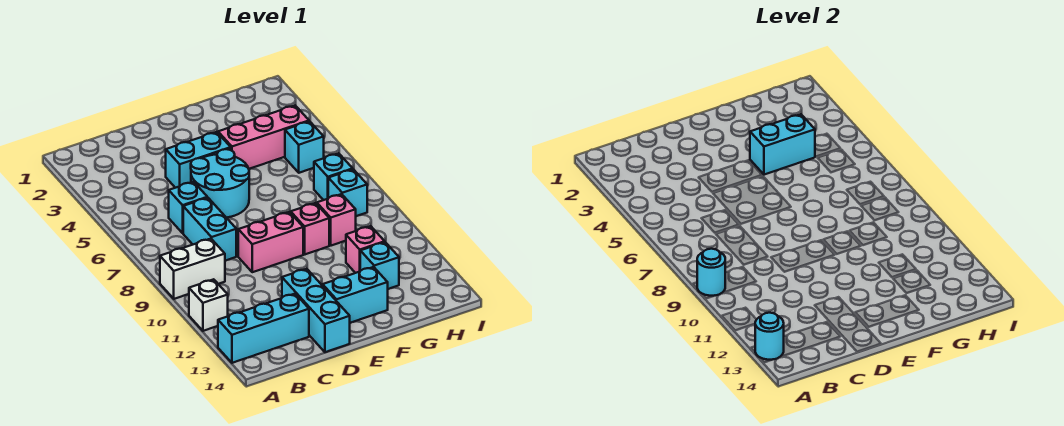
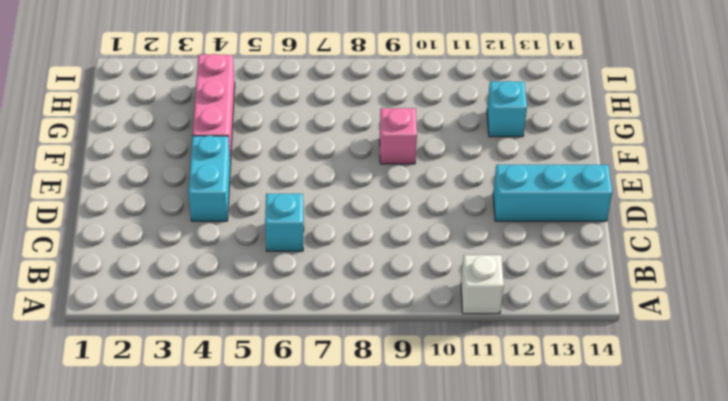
none -> white 1x2 brick [160,239,225,299]
none -> cyan 1x3 brick [218,294,309,363]
none -> cyan 1x2 brick [183,198,236,261]

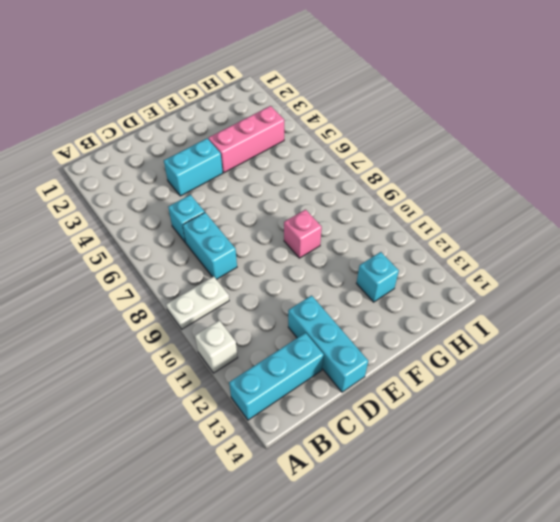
white 1x2 plate [166,276,229,329] -> white 1x2 brick [160,239,225,299]
none -> cyan 2x2 round brick [191,149,249,218]
none -> pink 1x2 brick [238,212,303,272]
none -> cyan 1x2 brick [323,267,388,323]

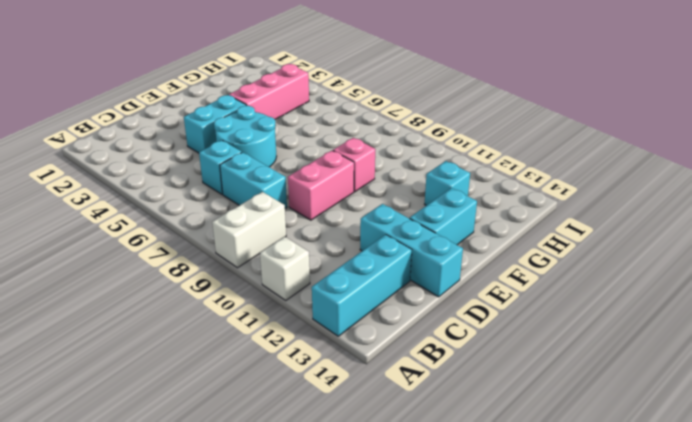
none -> pink 1x1 brick [317,194,356,246]
none -> pink 1x1 brick [346,226,385,273]
none -> cyan 1x1 brick [285,121,324,173]

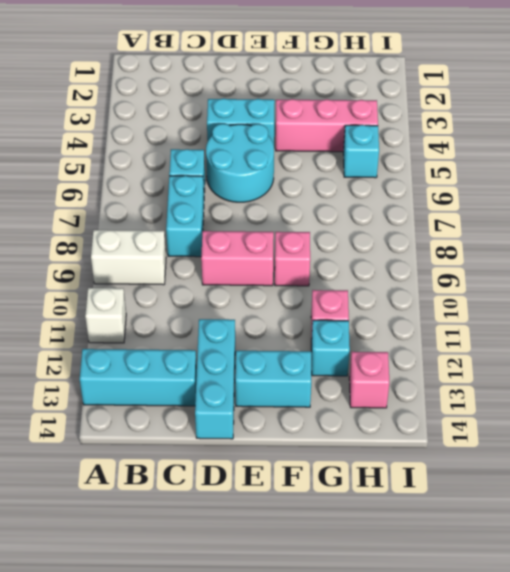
pink 1x1 brick [349,352,389,408] -> pink 1x1 brick moved to [317,194,356,246]
none -> cyan 1x1 brick [314,153,352,200]
none -> cyan 1x1 brick [328,169,367,216]
none -> cyan 1x1 round brick [697,249,725,296]

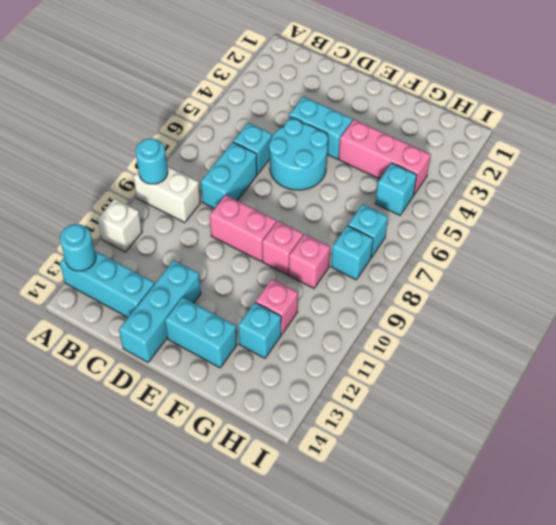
none -> cyan 1x2 brick [750,114,815,175]

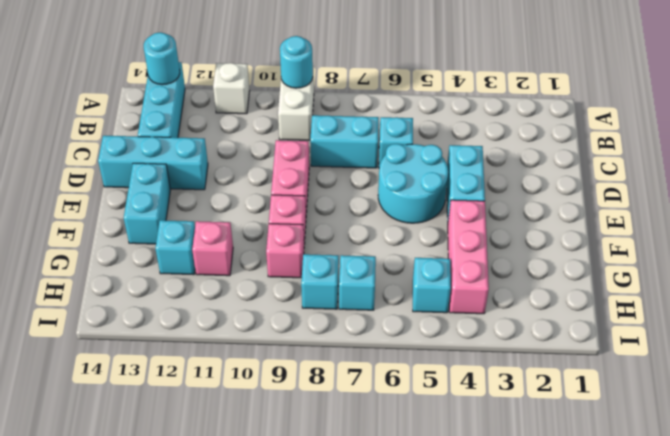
none -> cyan 1x2 brick [750,114,815,175]

